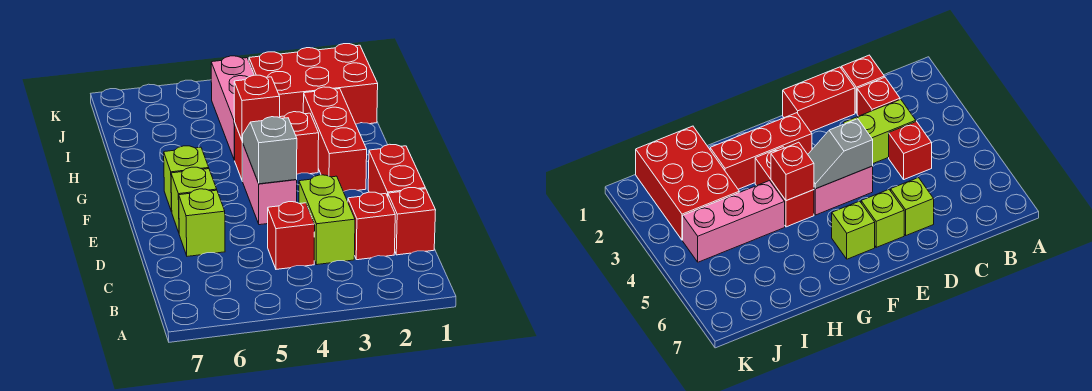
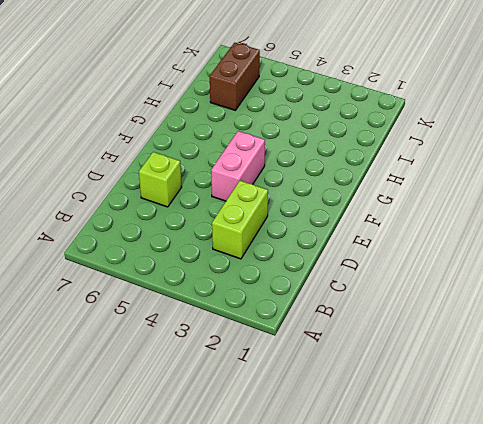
brown 1x2 brick [210,43,260,110] -> none
none -> red 1x1 brick [388,188,436,255]
none -> red 1x1 brick [348,192,395,260]
none -> red 1x1 brick [268,202,315,269]

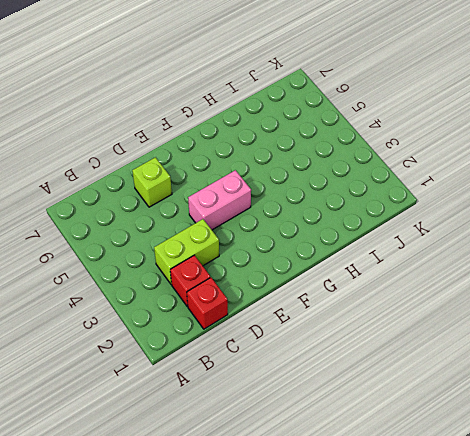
none -> red 1x1 brick [268,202,315,269]
none -> red 1x2 brick [368,144,425,197]
none -> lime 1x1 brick [171,167,217,232]

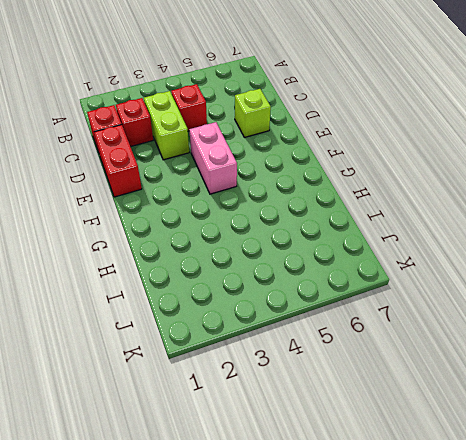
none -> lime 1x1 brick [171,167,217,232]
none -> red 1x3 brick [303,87,367,192]
none -> lime 1x1 brick [164,146,209,212]

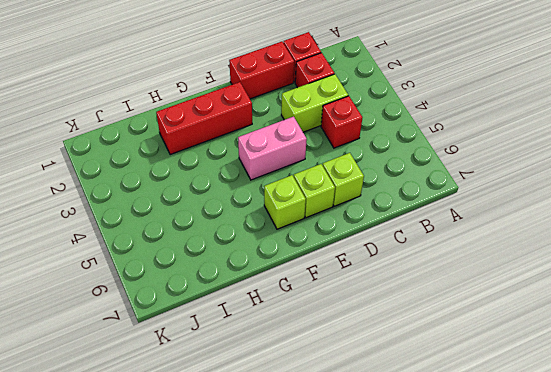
none -> red 1x2 brick [235,112,319,181]
none -> pink 1x3 brick [211,56,254,160]
none -> red 2x3 brick [249,44,378,124]

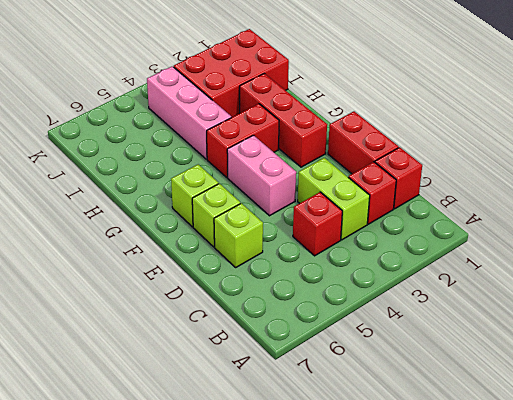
none -> grey 1x2 slope [243,117,297,184]
none -> red 1x1 brick [234,75,280,141]

